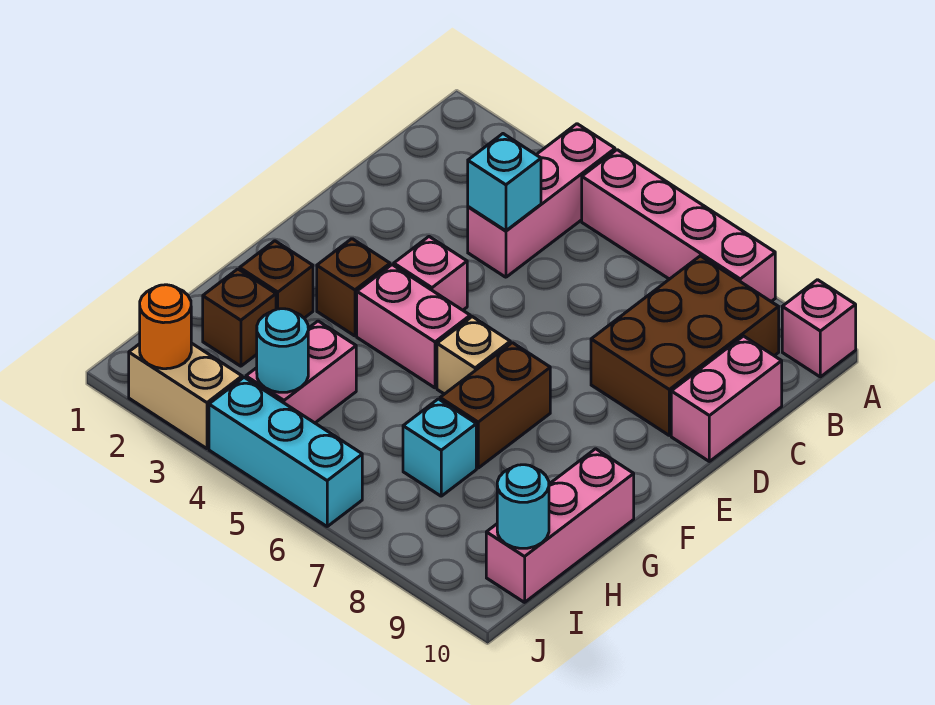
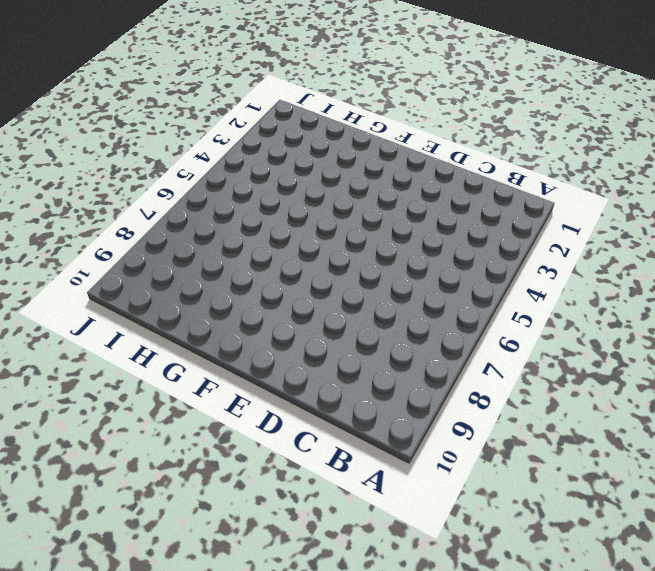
none -> pink 1x3 brick [468,124,615,277]
none -> pink 1x4 brick [582,150,775,301]
none -> pink 1x1 brick [782,280,856,377]

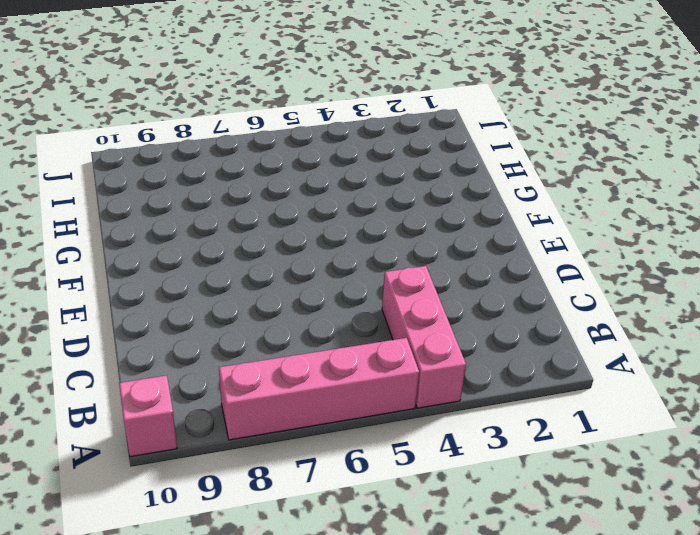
none -> brown 2x3 brick [591,256,779,435]
none -> pink 1x2 brick [671,336,782,461]
none -> pink 1x1 brick [394,237,467,310]

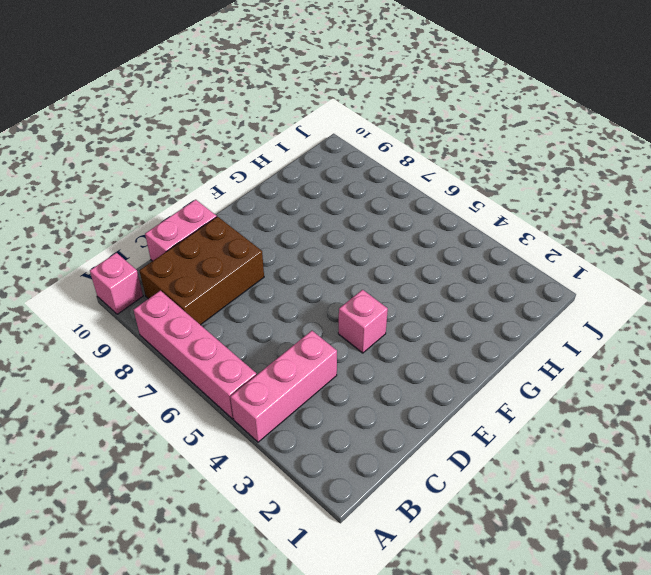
none -> brown 1x1 brick [317,239,390,336]
none -> pink 1x2 brick [357,265,470,388]
none -> tan 1x1 brick [437,317,510,394]

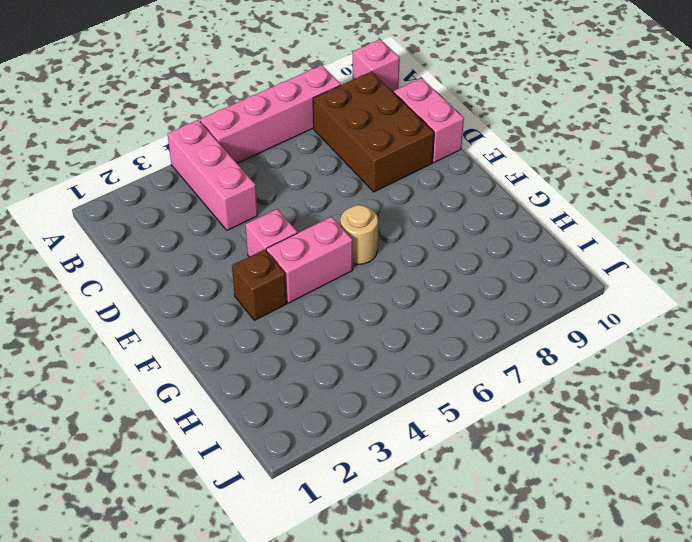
tan 1x1 round brick [340,205,378,264] -> tan 1x1 brick [437,317,510,394]
none -> brown 1x2 brick [440,343,550,468]
none -> brown 1x1 brick [240,241,313,318]
none -> pink 1x3 brick [486,449,634,602]

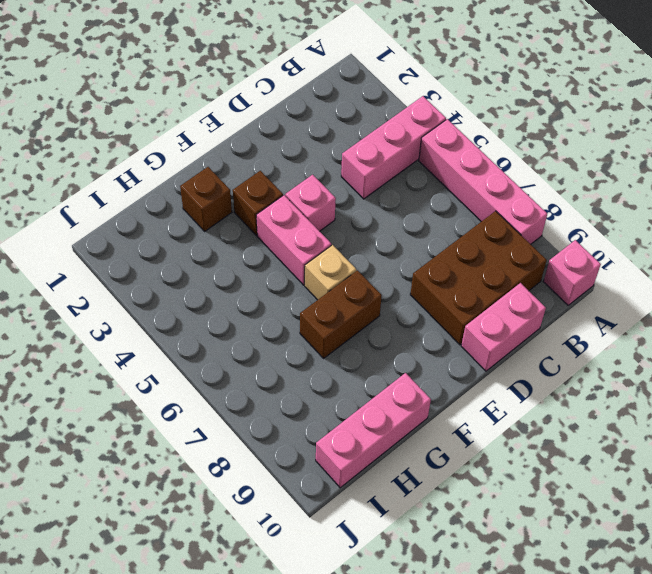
none -> brown 1x1 brick [203,269,276,366]
none -> pink 1x2 brick [246,321,356,423]
none -> cyan 1x1 brick [403,399,476,496]

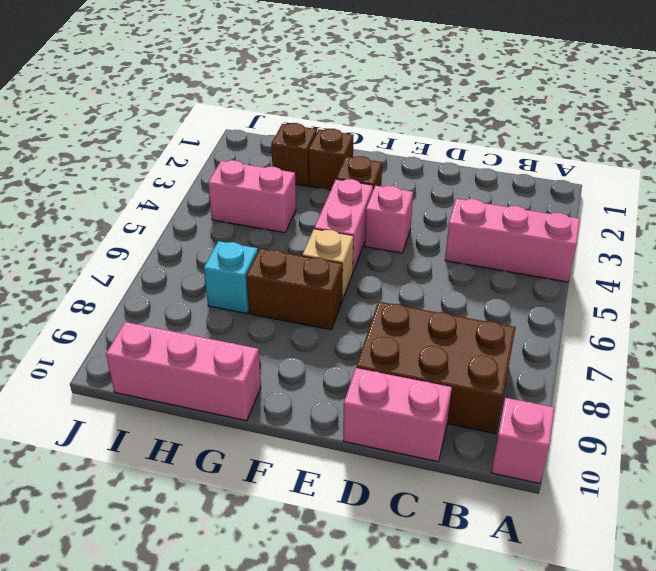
none -> pink 1x4 brick [582,150,775,301]
none -> tan 1x2 brick [129,343,242,449]
none -> cyan 1x3 brick [209,377,362,526]

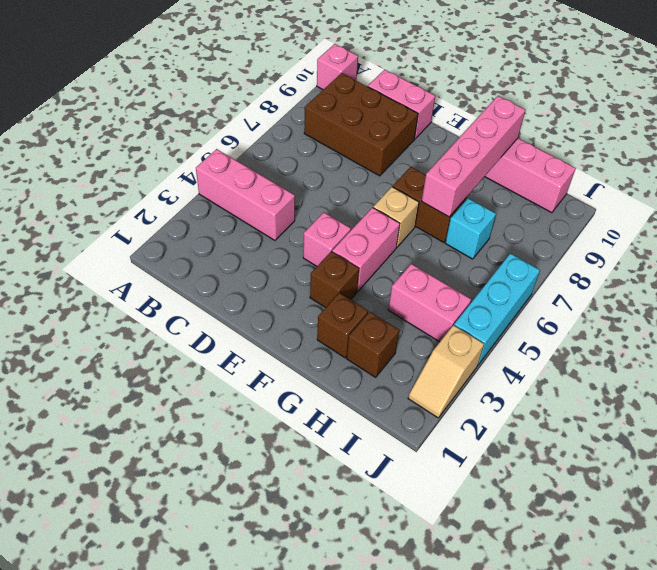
pink 1x4 brick [422,96,525,217] -> pink 1x4 brick moved to [582,150,775,301]
tan 1x2 slope [408,325,484,418] -> tan 1x2 brick [129,343,242,449]
none -> cyan 1x1 brick [468,134,541,231]
none -> cyan 1x1 round brick [257,309,308,392]
none -> cyan 1x1 round brick [497,465,549,548]

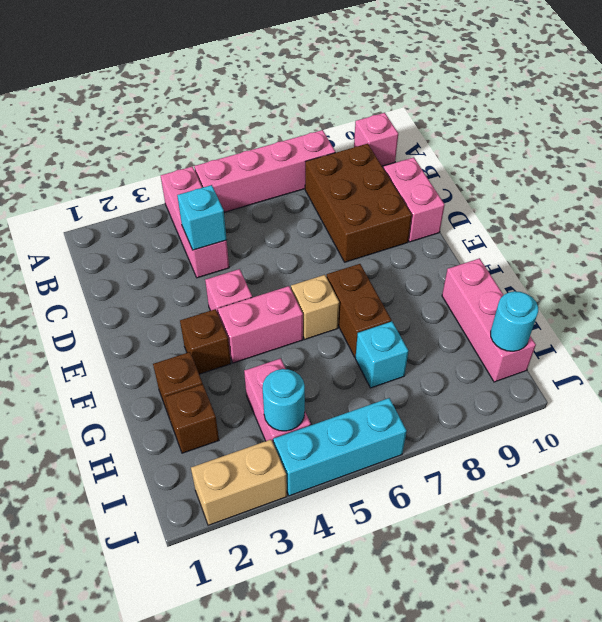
none -> orange 1x1 round brick [140,285,191,369]

